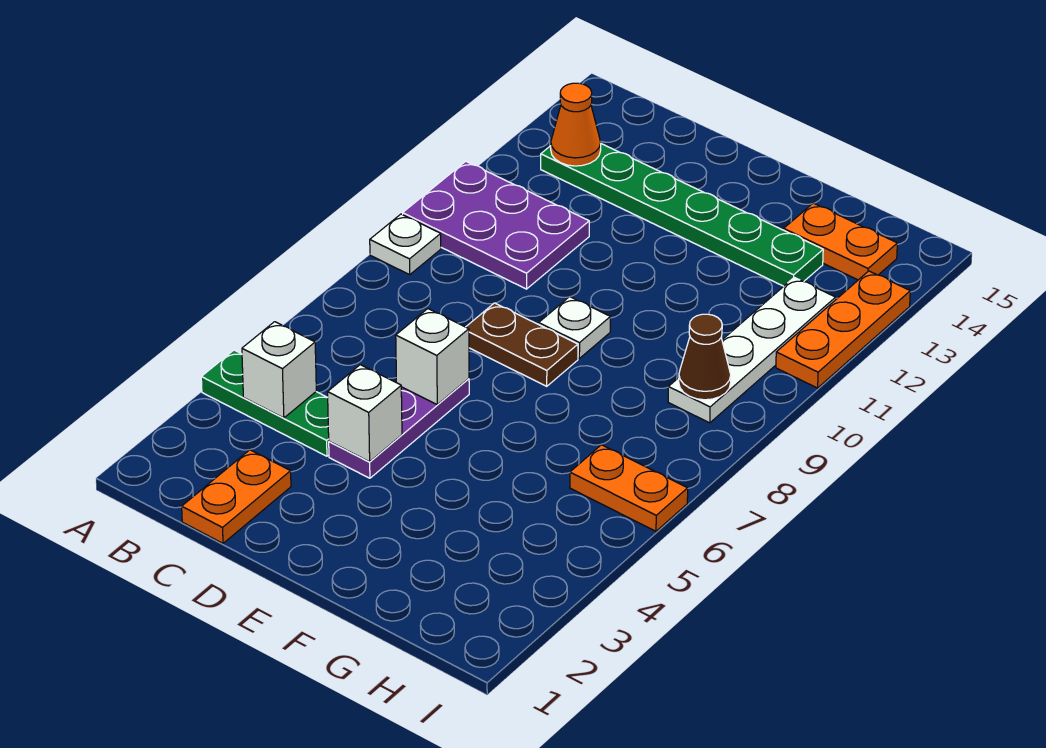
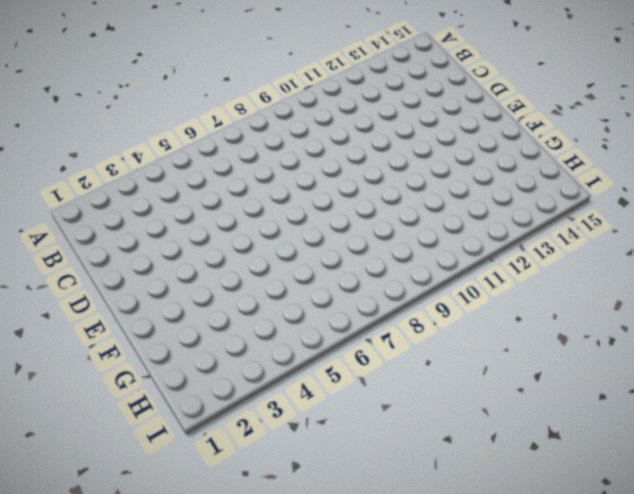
none -> green 1x3 plate [201,350,329,456]
none -> white 1x1 plate [370,214,441,275]
none -> purple 2x3 plate [403,161,589,289]

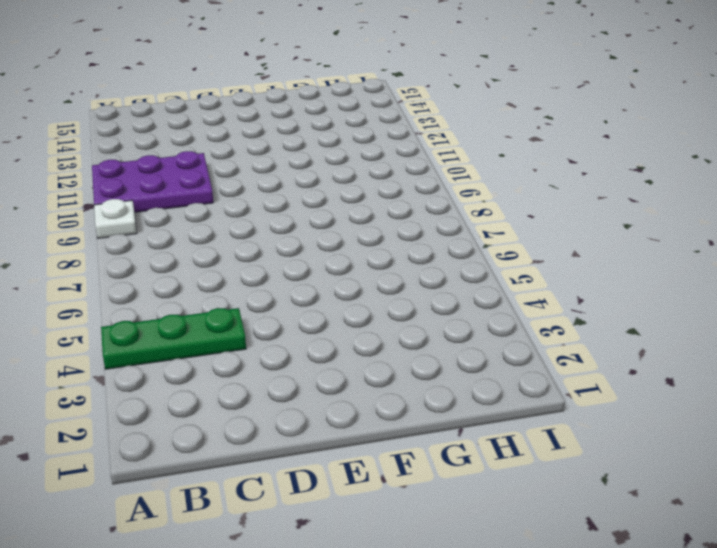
none -> green 1x6 plate [541,144,823,286]
none -> orange 1x2 plate [182,450,291,543]
none -> purple 1x3 plate [329,379,469,478]

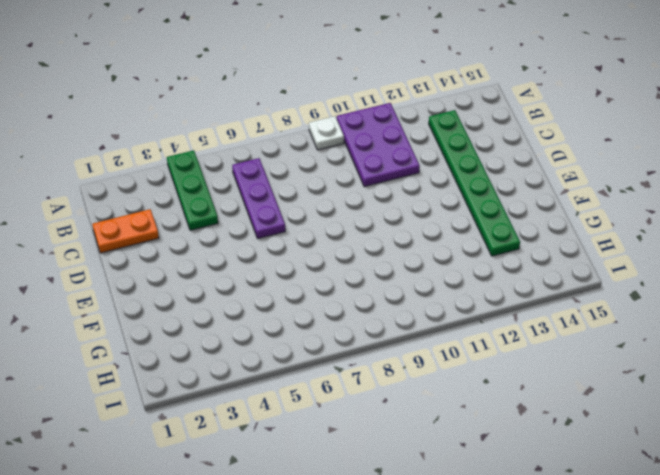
purple 1x3 plate [232,158,285,239] -> purple 1x3 plate turned to [329,379,469,478]
none -> brown 1x2 plate [466,303,578,386]
none -> white 1x1 plate [539,297,610,358]
none -> orange 1x2 plate [784,203,897,280]

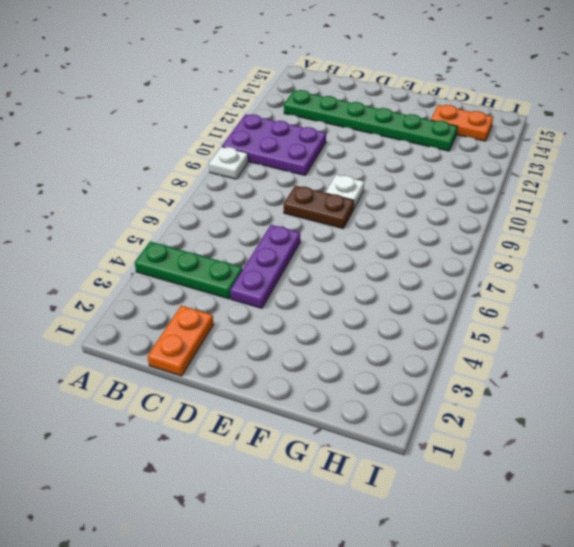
none -> orange 1x2 plate [570,445,688,531]
none -> white 1x4 plate [668,277,836,423]
none -> orange 1x3 plate [776,271,910,388]

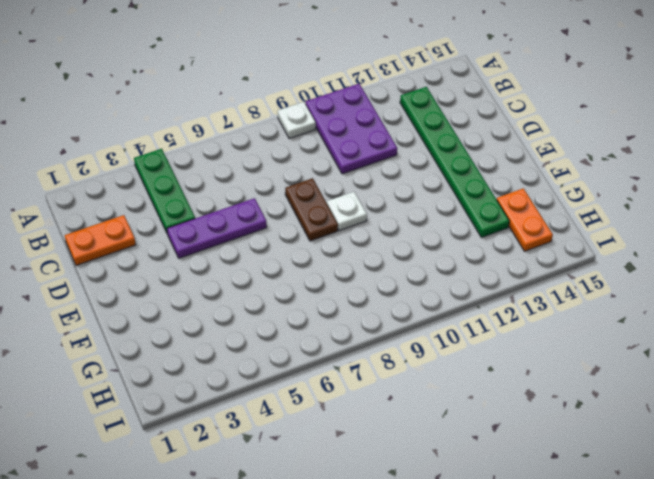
none -> orange 1x2 plate [570,445,688,531]
none -> white 1x4 plate [668,277,836,423]
none -> orange 1x3 plate [776,271,910,388]

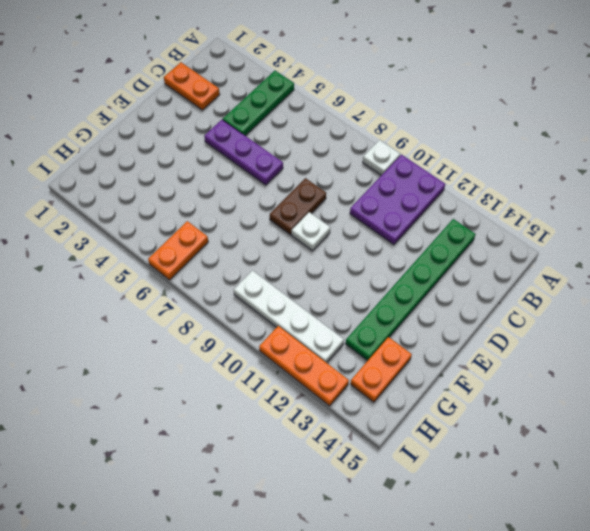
none -> white 1x1 brick [242,322,316,418]
none -> orange 1x1 cone [551,83,601,166]
none -> white 1x1 brick [327,365,402,462]

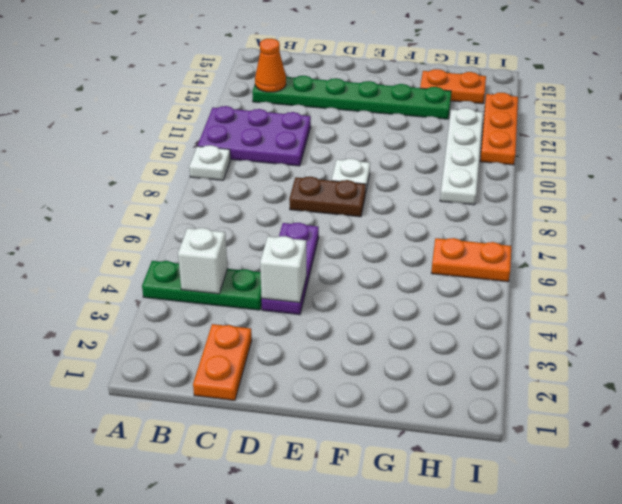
none -> white 1x1 brick [396,309,469,404]
none -> brown 1x1 cone [679,314,731,400]

